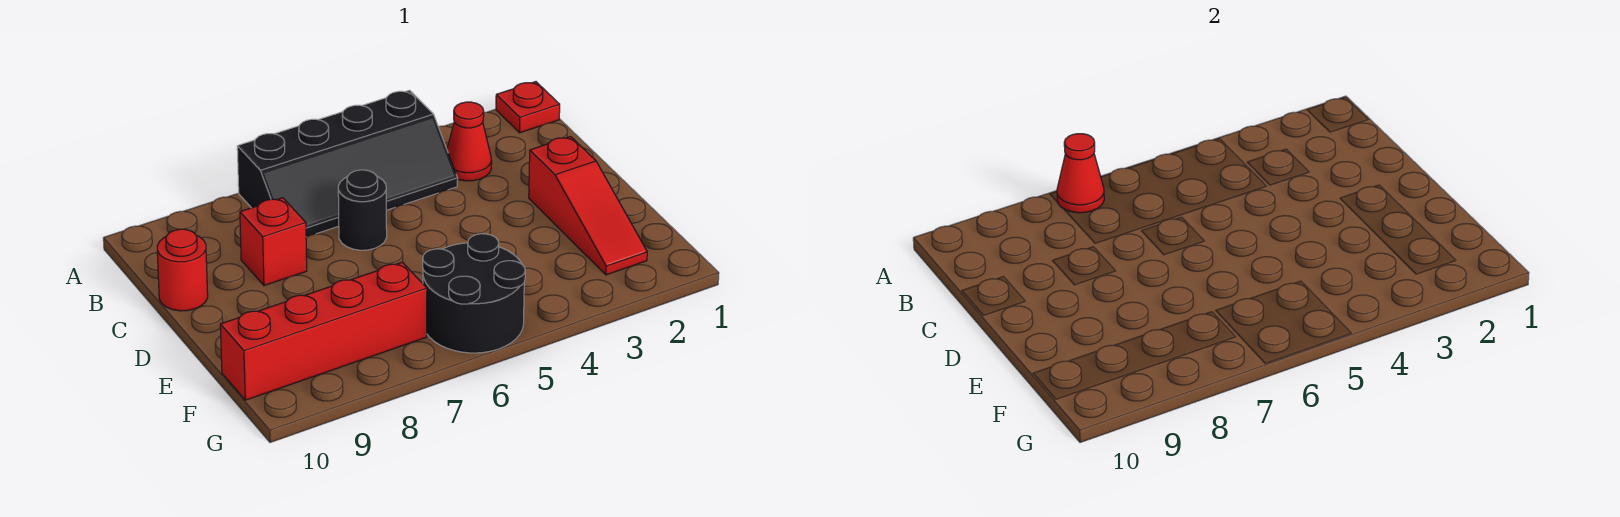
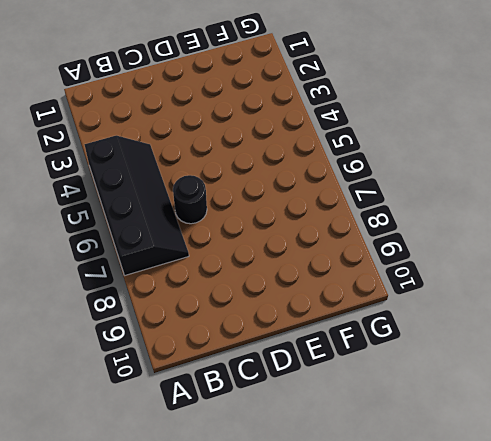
none -> red 1x1 plate [496,82,560,133]
none -> red 1x1 cone [447,102,492,181]

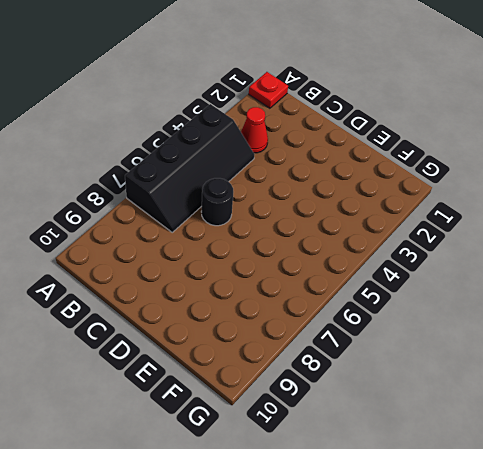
none -> red 1x1 brick [240,198,307,286]
none -> red 1x1 round brick [157,229,208,311]

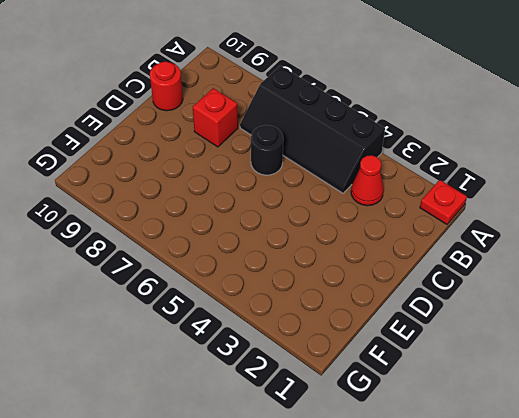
none -> red 1x3 slope [529,137,647,275]
none -> black 2x2 round brick [423,234,525,353]

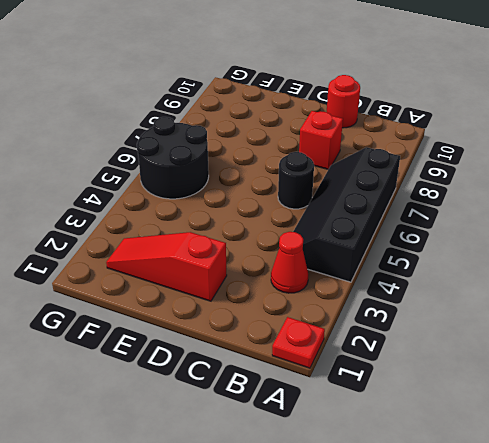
none -> red 1x4 brick [220,262,427,400]
none -> red 1x1 cone [1057,134,1104,213]

